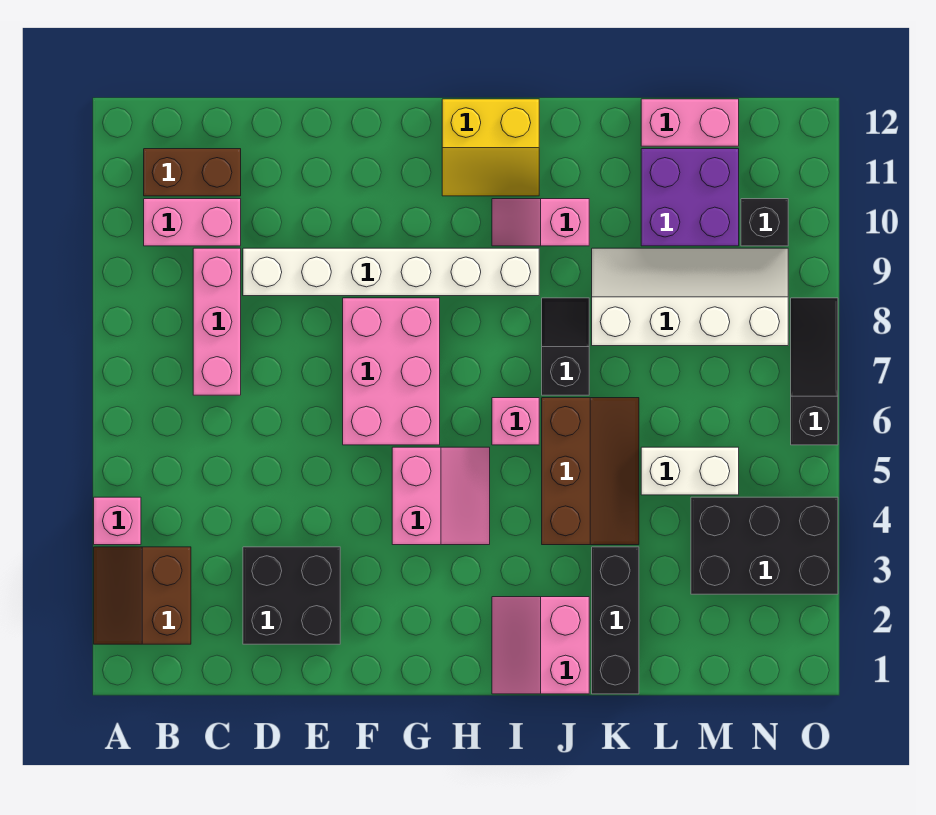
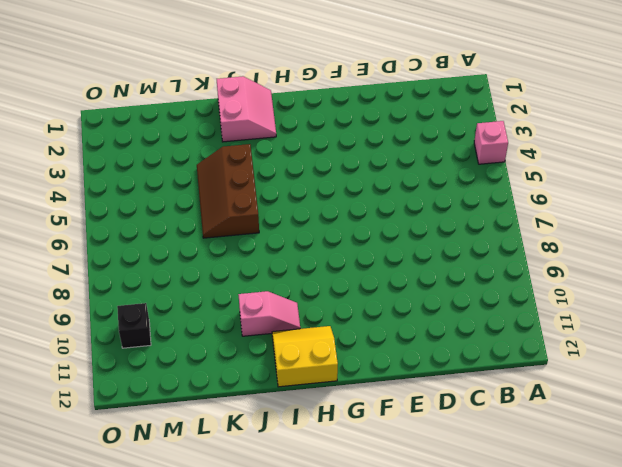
none -> brown 2x2 slope [94,547,191,644]
none -> pink 1x2 brick [144,199,241,246]
none -> brown 1x2 brick [144,149,241,196]

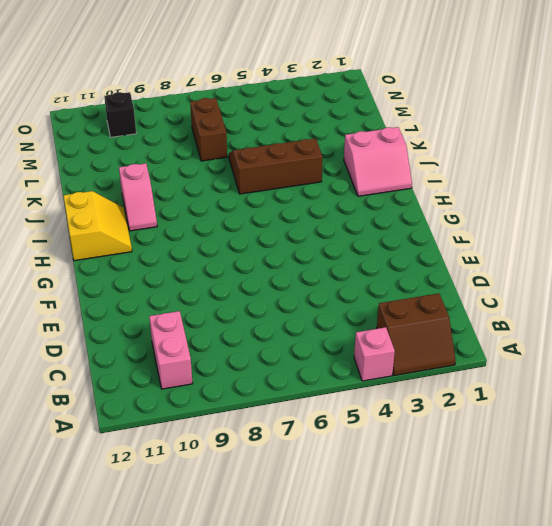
brown 1x2 brick [190,98,227,161] -> brown 1x2 brick moved to [144,149,241,196]
none -> pink 1x3 brick [193,248,241,395]
none -> black 2x2 brick [243,547,340,644]
none -> white 1x6 brick [243,248,539,296]

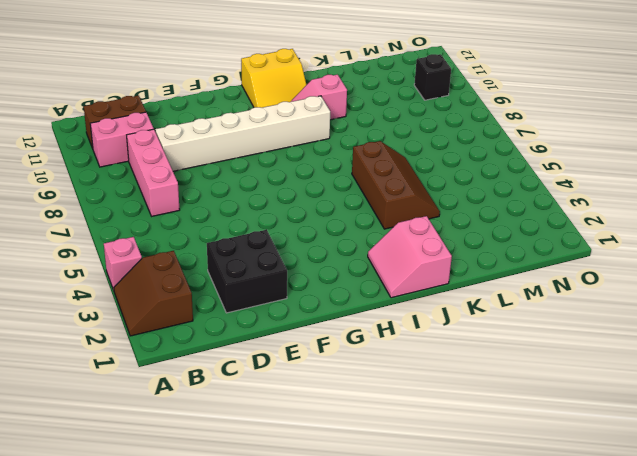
none -> pink 2x3 brick [343,298,440,445]
none -> pink 2x2 slope [392,447,490,545]
none -> pink 1x1 brick [492,398,539,445]

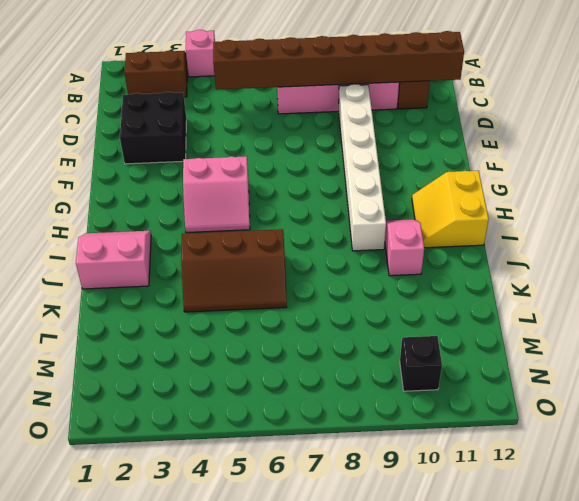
brown 1x8 brick [213,31,464,90] -> none
none -> pink 2x3 brick [343,298,440,445]
none -> pink 1x1 brick [492,398,539,445]
none -> black 1x2 slope [542,298,589,395]

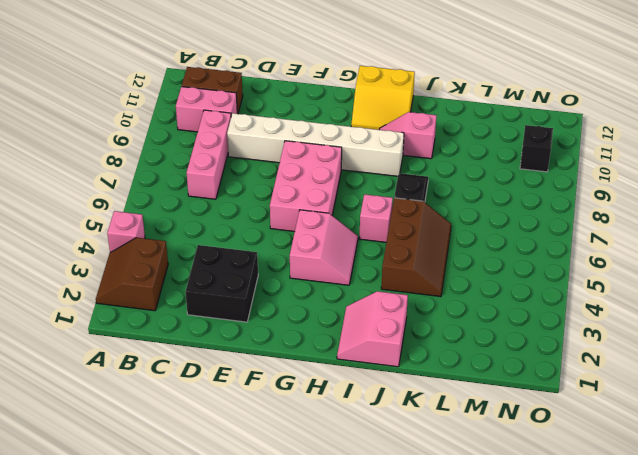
none -> black 1x3 brick [592,547,639,694]
none -> white 2x4 slope [592,248,788,346]
none -> white 1x2 brick [641,447,739,495]

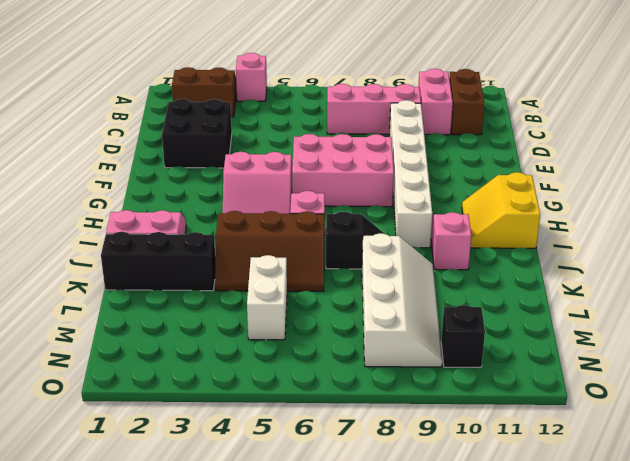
none -> purple 2x2 brick [641,149,739,246]
none -> pink 1x2 brick [641,99,739,146]
none -> black 2x3 brick [691,497,838,594]

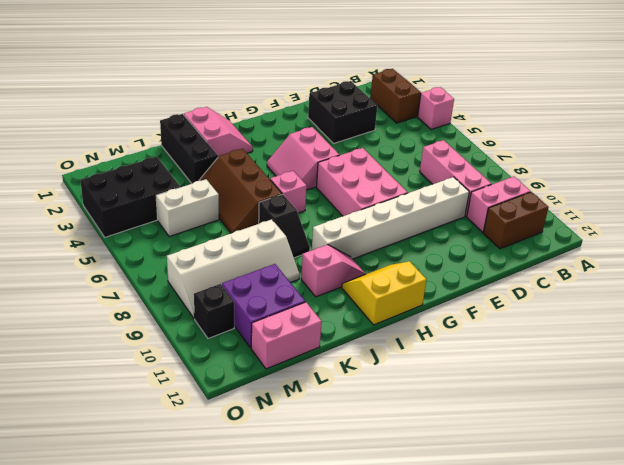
none -> black 1x3 slope [791,298,838,445]

